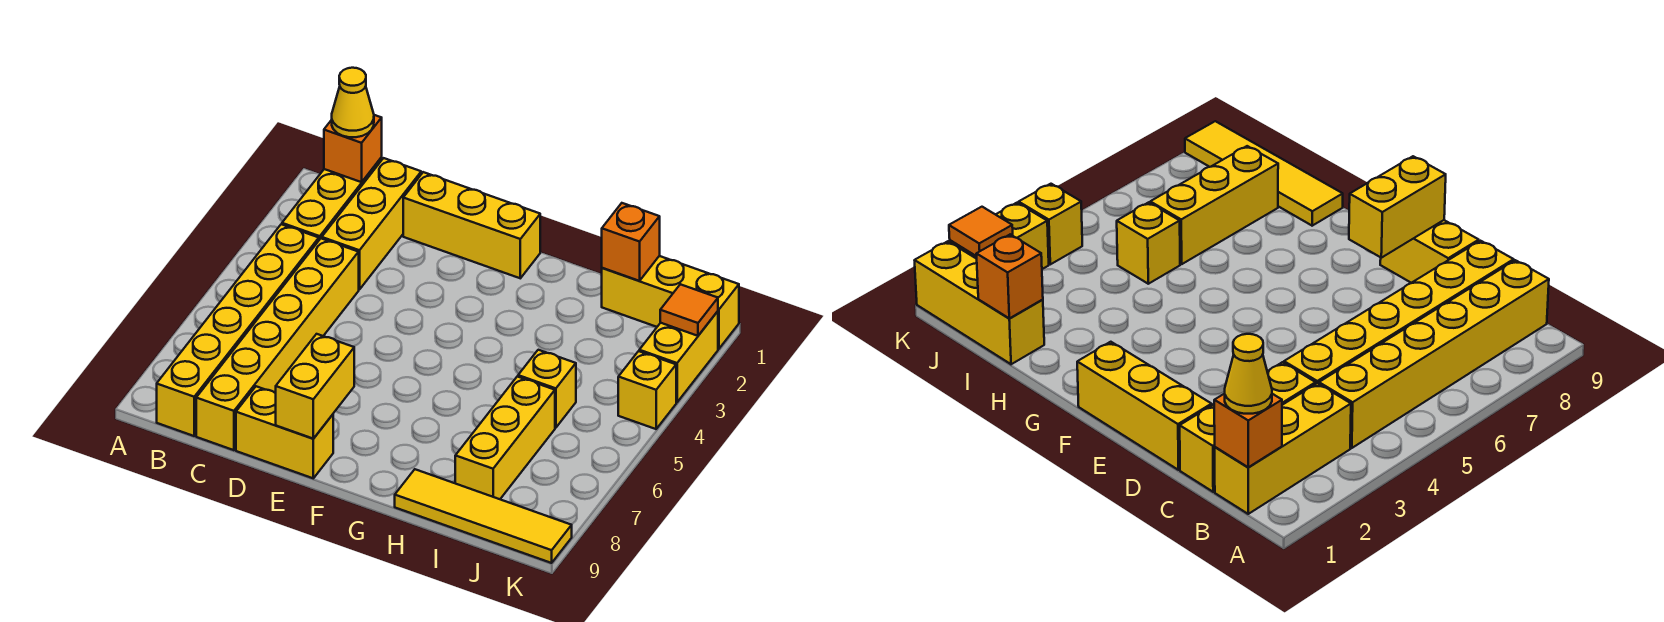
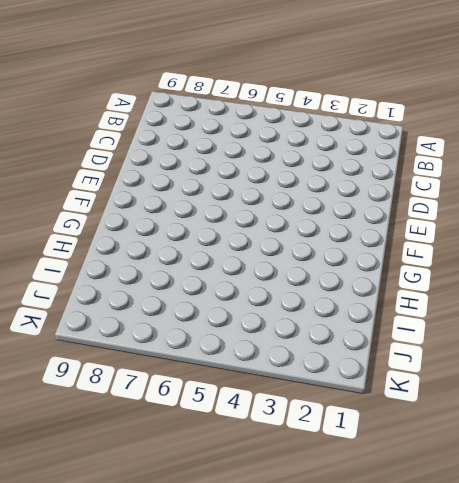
none -> yellow 1x3 brick [282,158,382,240]
none -> yellow 1x6 brick [157,224,319,436]
none -> yellow 1x3 brick [322,158,421,290]

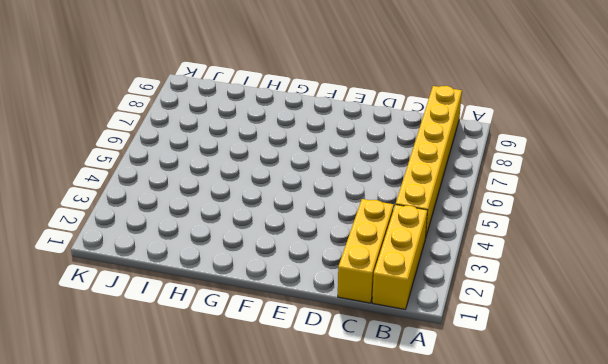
none -> yellow 1x6 brick [196,238,359,450]
none -> yellow 1x3 brick [403,172,540,278]
none -> yellow 1x2 brick [236,386,333,478]

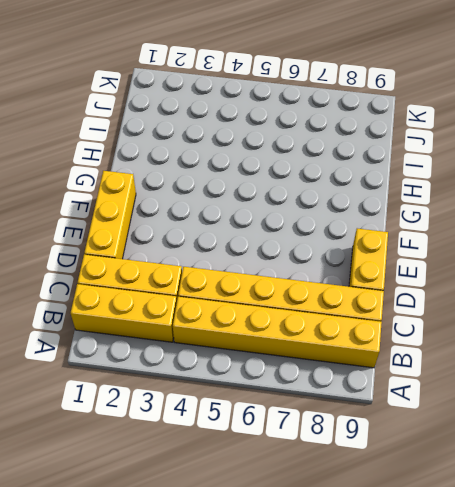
none -> yellow 1x4 tile [395,469,572,563]
none -> yellow 1x3 brick [602,256,739,349]
none -> yellow 1x1 brick [518,350,576,428]

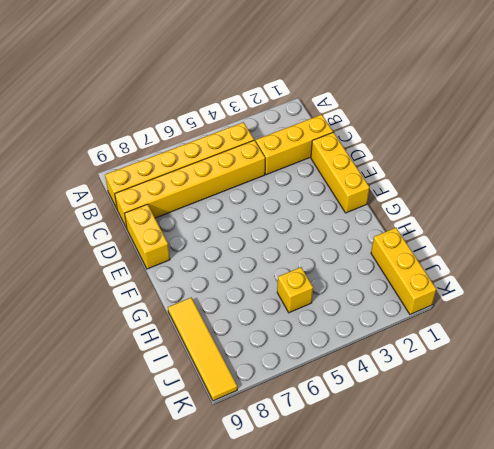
none -> yellow 1x3 brick [282,158,382,240]
none -> yellow 1x3 brick [455,377,555,499]
none -> yellow 1x2 brick [639,311,718,402]

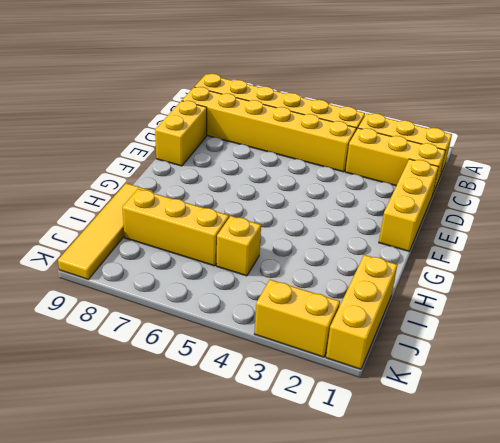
none -> yellow 1x1 brick [618,351,676,429]
none -> orange 1x1 brick [324,115,382,182]
none -> yellow 1x2 brick [276,334,354,439]

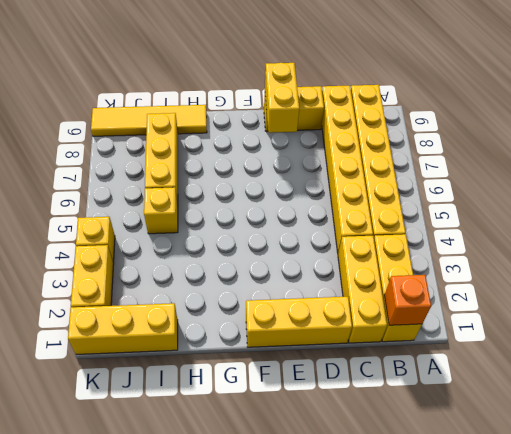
none -> orange 1x1 brick [602,203,660,281]
none -> orange 1x1 tile [660,284,718,336]
none -> yellow 1x1 cone [332,68,374,137]

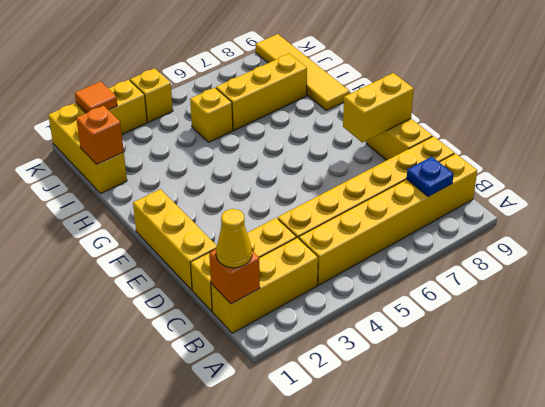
blue 1x1 plate [407,157,453,197] -> none

